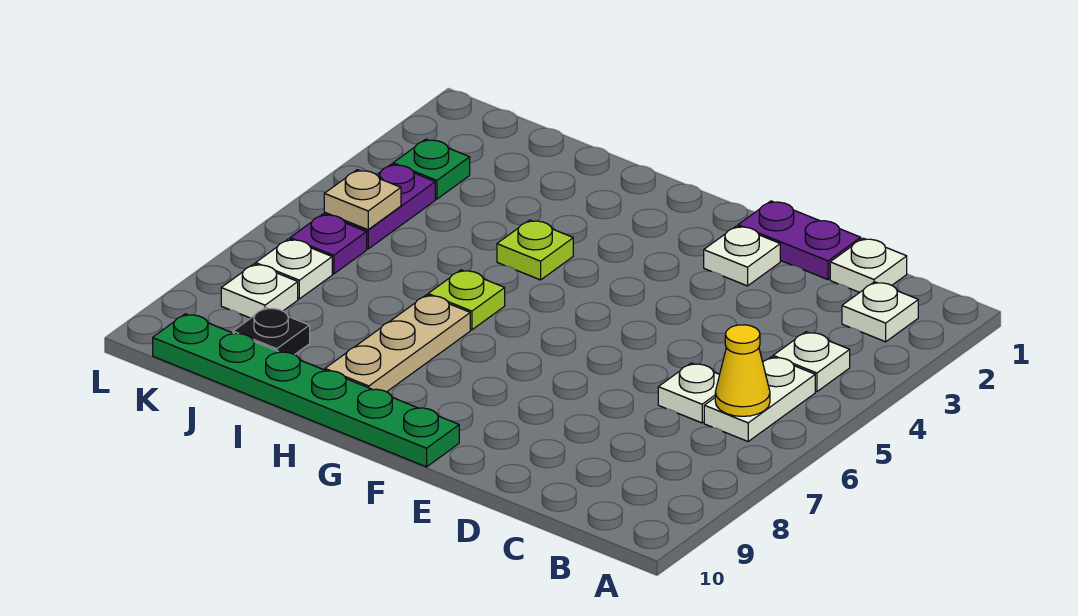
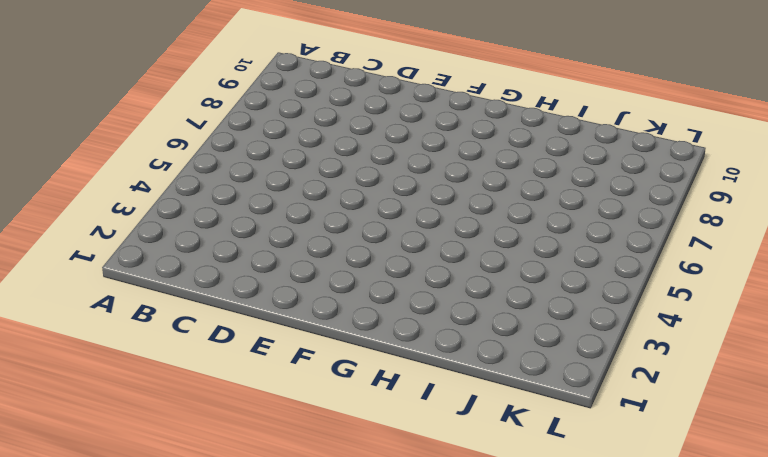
none -> white 1x1 plate [842,282,918,342]
none -> white 1x1 plate [773,332,850,392]
none -> white 1x2 plate [704,357,815,441]

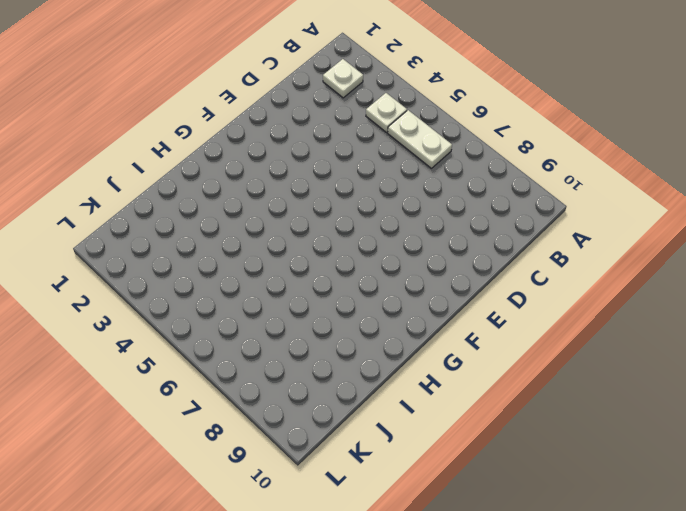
none -> white 1x1 plate [830,238,907,292]
none -> white 1x1 plate [658,363,720,423]
none -> purple 1x2 plate [738,201,861,280]

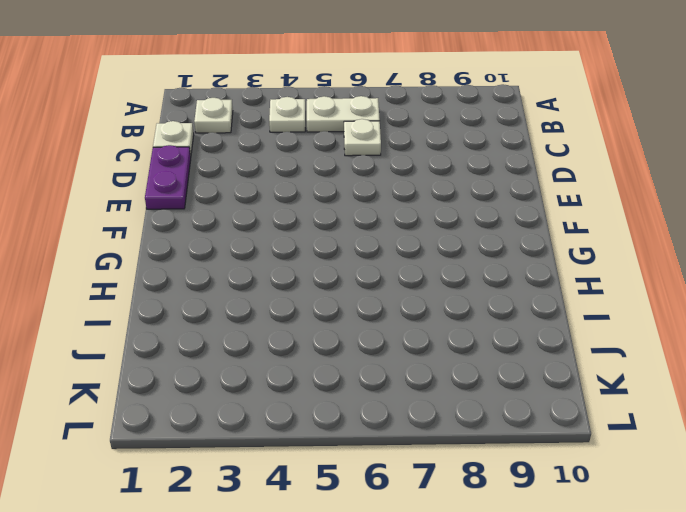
none -> white 1x1 plate [704,226,780,286]
none -> green 1x6 plate [153,314,459,467]
none -> lime 1x1 plate [497,220,573,280]

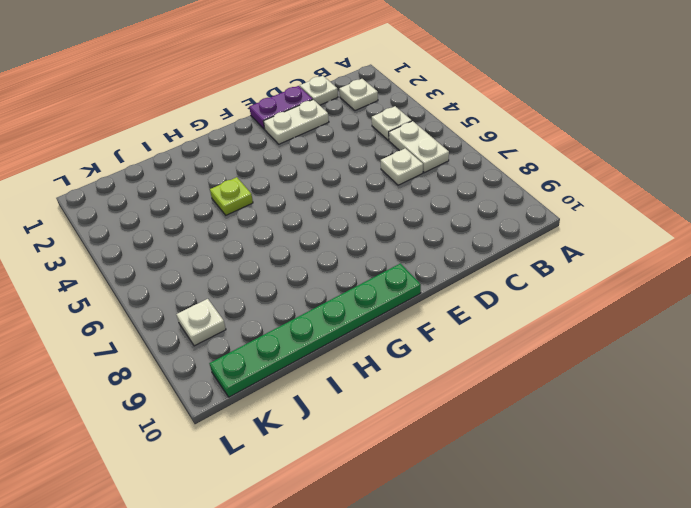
white 1x2 plate [263,100,329,144] -> white 1x1 plate [704,226,780,286]
none -> lime 1x1 plate [428,270,505,330]
none -> tan 1x3 plate [325,295,470,392]
none -> black 1x1 plate [233,308,310,355]

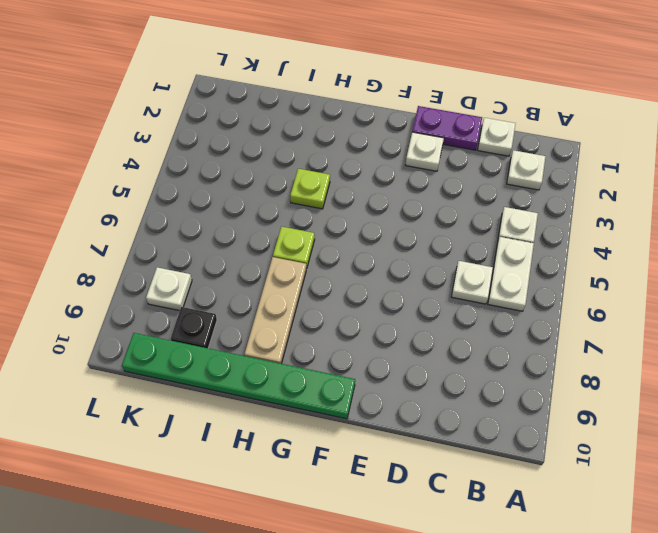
none -> green 1x1 plate [393,139,470,199]
none -> purple 1x2 plate [324,164,435,249]
none -> purple 1x1 plate [290,214,367,274]

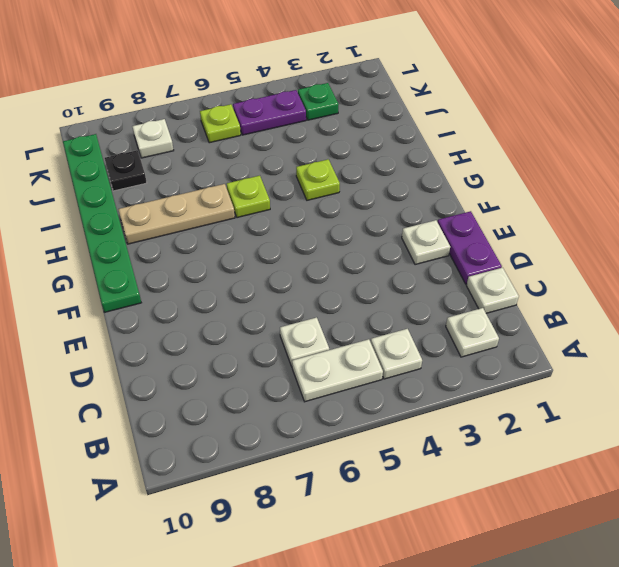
lime 1x1 plate [200,104,241,143] -> purple 1x1 plate [290,214,367,274]
none -> white 1x1 plate [256,239,332,299]
none -> yellow 1x1 cone [715,325,770,416]
none -> tan 1x1 plate [324,170,401,230]

